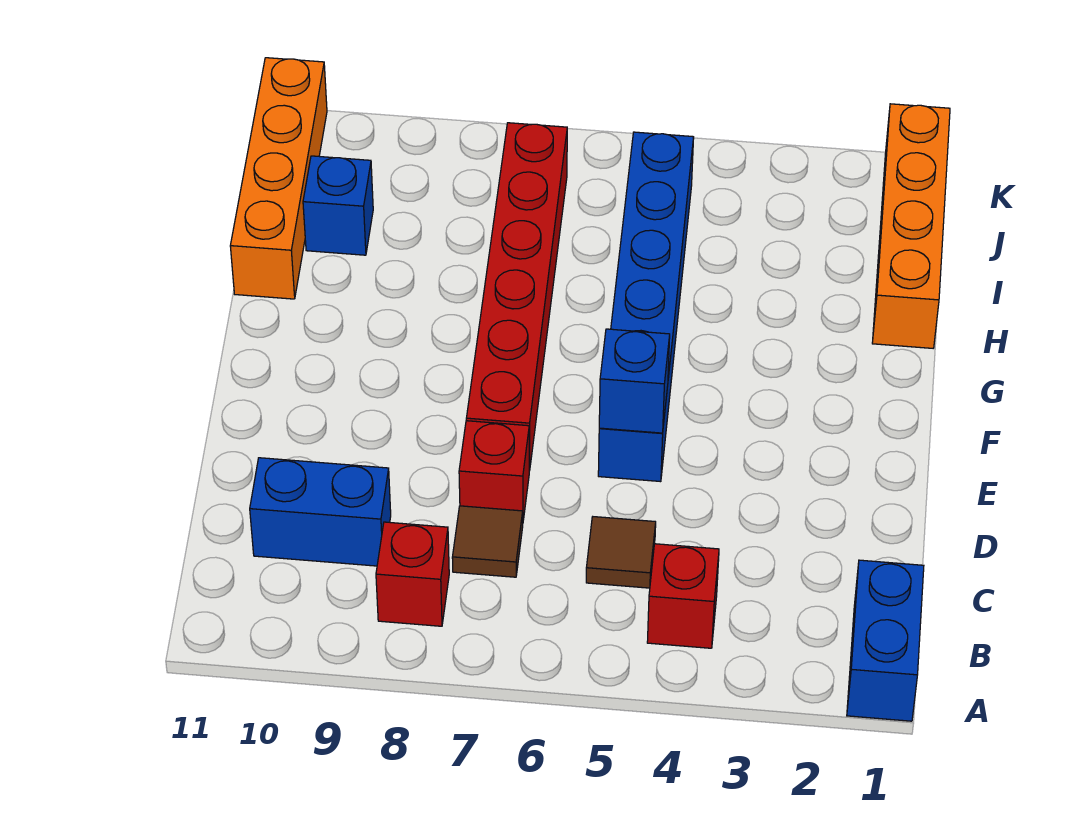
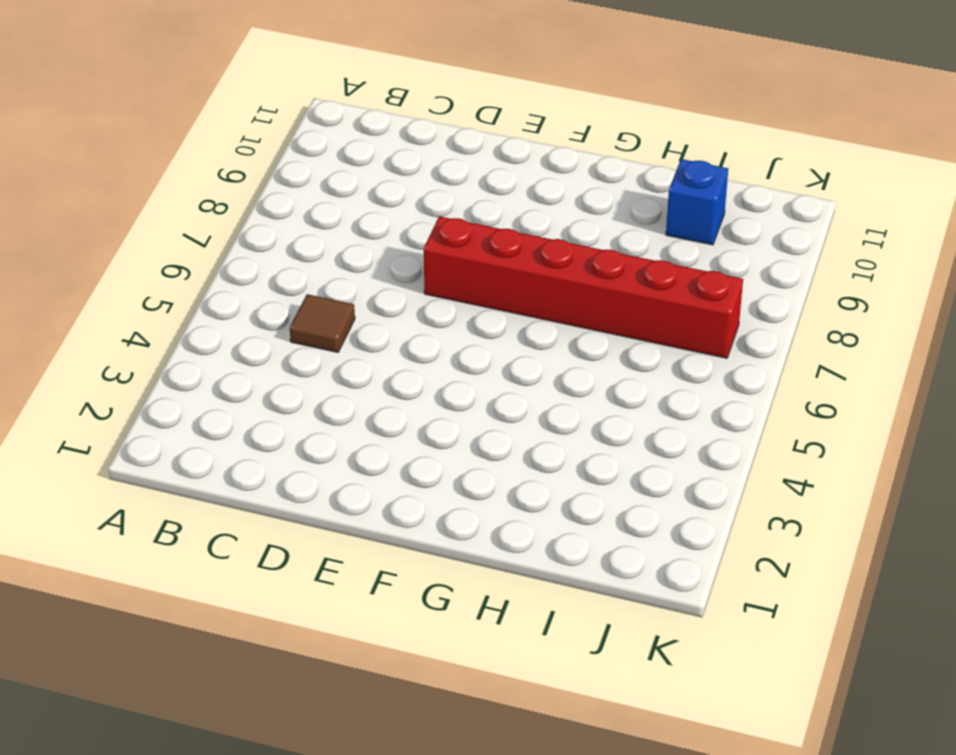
none -> blue 1x2 brick [847,560,924,721]
none -> red 1x1 brick [647,544,719,648]
none -> red 1x1 brick [376,522,449,626]

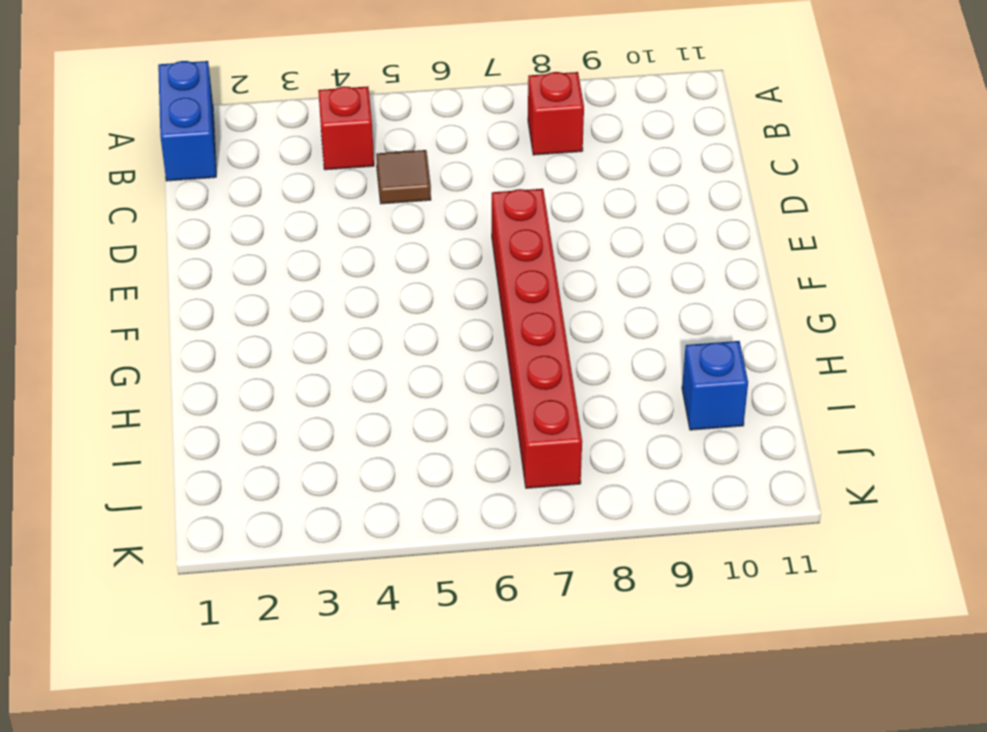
none -> brown 1x1 tile [452,506,523,577]
none -> blue 1x2 brick [250,458,391,566]
none -> red 1x1 brick [459,421,529,520]

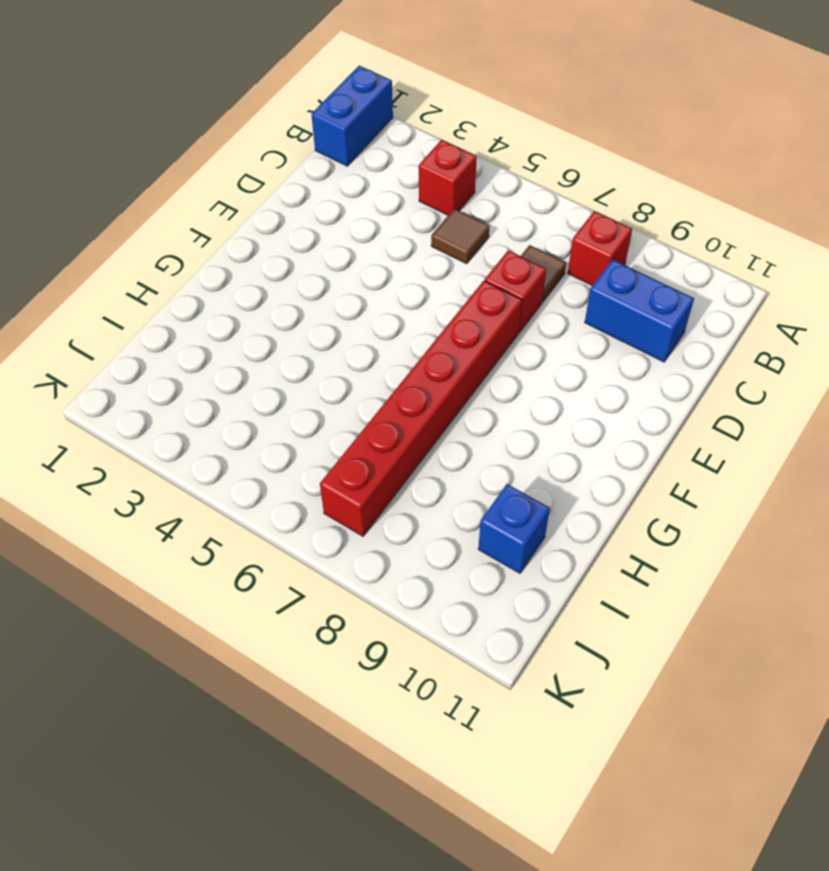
none -> blue 1x6 brick [598,132,694,482]
none -> orange 1x4 brick [872,104,950,348]
none -> orange 1x4 brick [230,58,327,299]

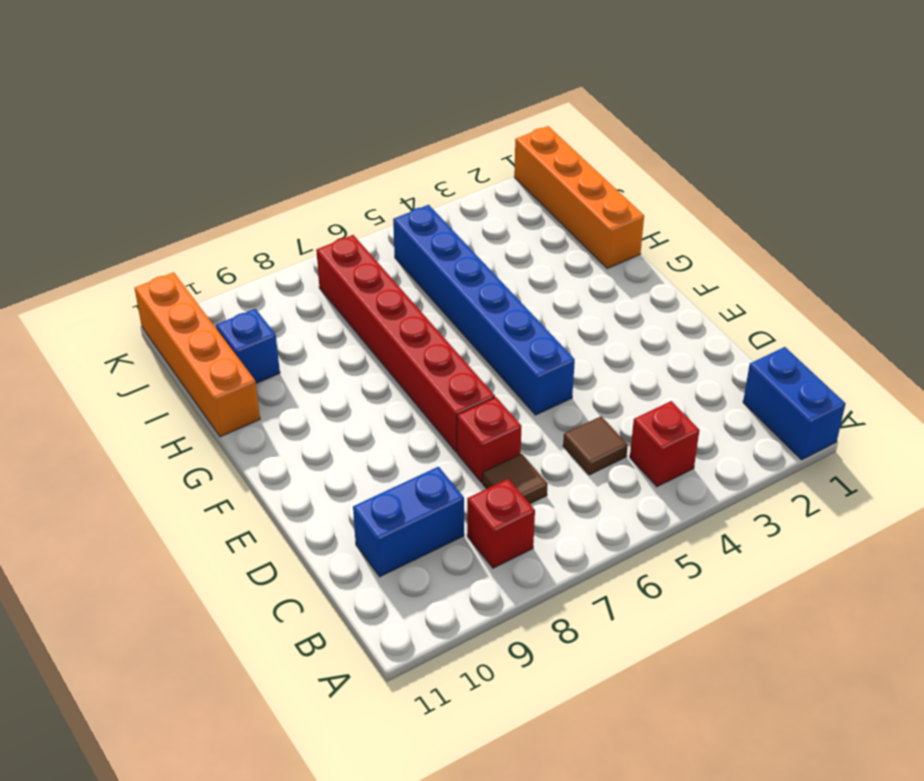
none -> blue 1x1 brick [599,329,670,433]

